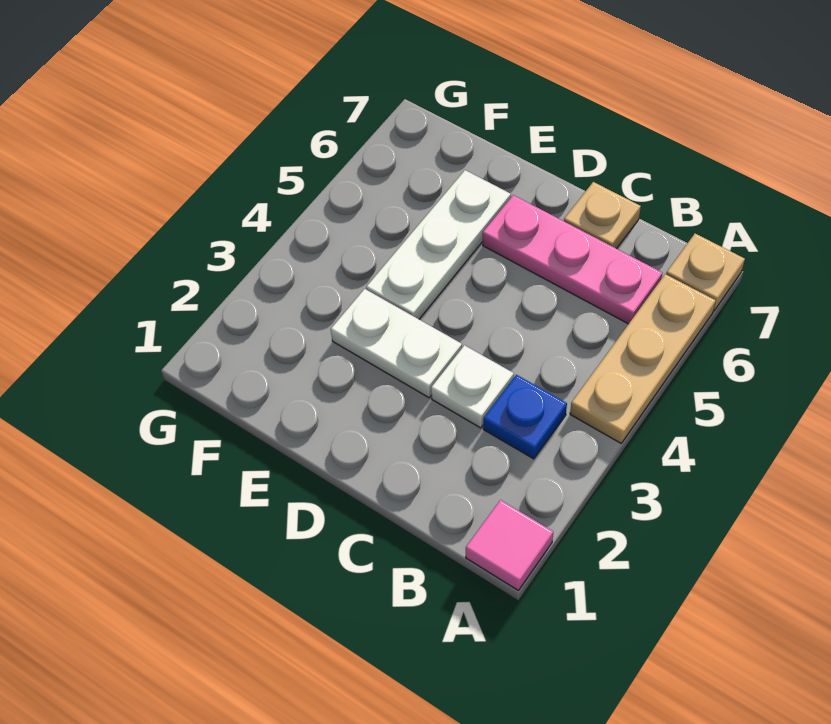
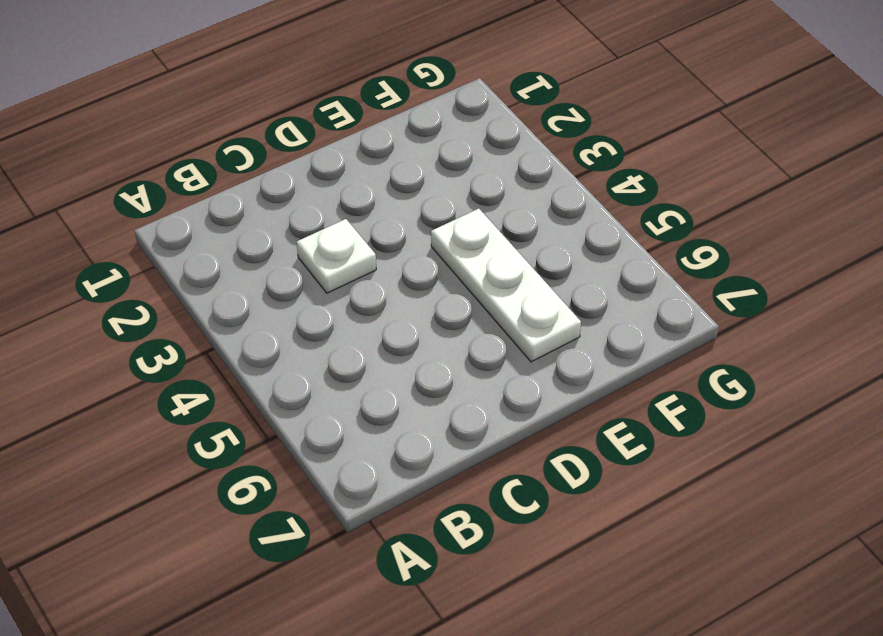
none -> pink 1x1 tile [466,500,553,590]
none -> tan 1x3 plate [570,274,716,443]

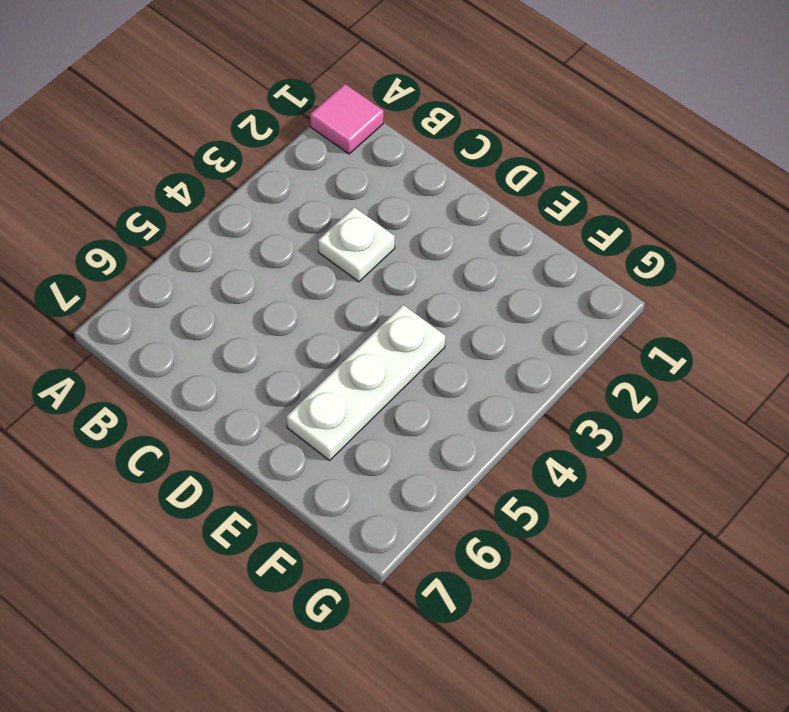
none -> tan 1x3 plate [570,274,716,443]
none -> tan 1x1 plate [666,234,745,311]

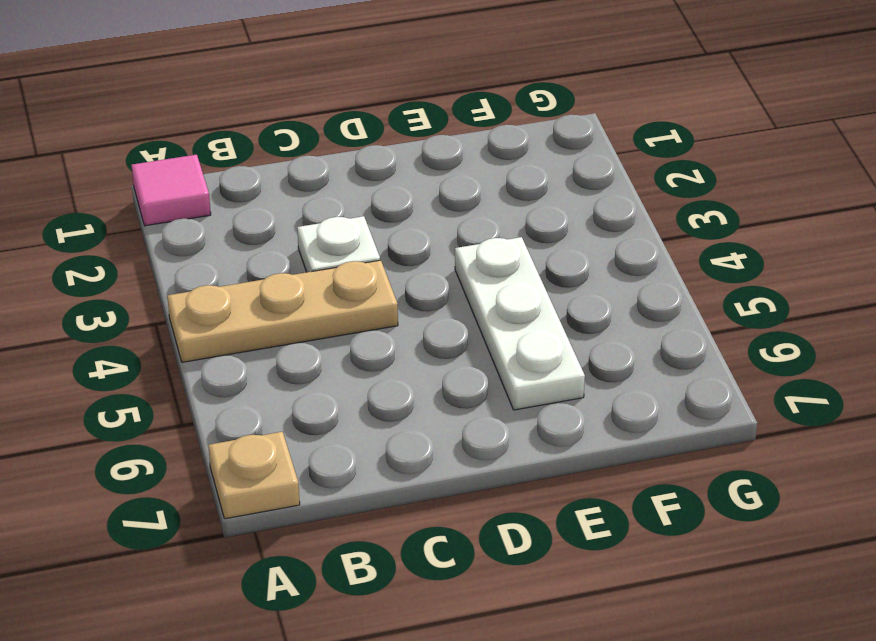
tan 1x3 plate [167,260,398,362] -> tan 1x3 plate turned to [570,274,716,443]
none -> blue 1x1 plate [483,375,567,459]
none -> pink 1x3 plate [483,195,662,324]

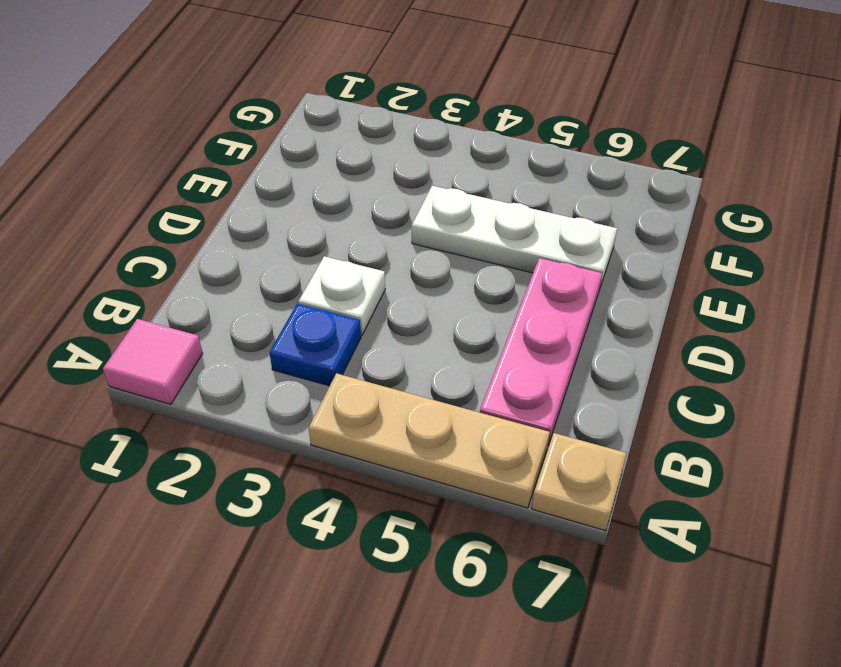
none -> tan 1x1 plate [564,182,641,249]
none -> white 1x2 plate [331,289,462,398]

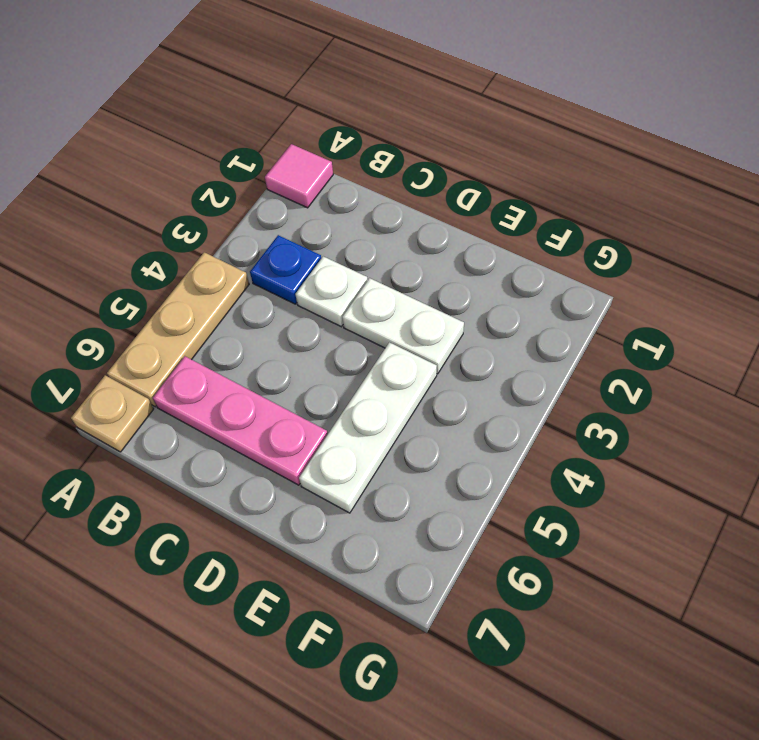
none -> tan 1x1 plate [564,182,641,249]

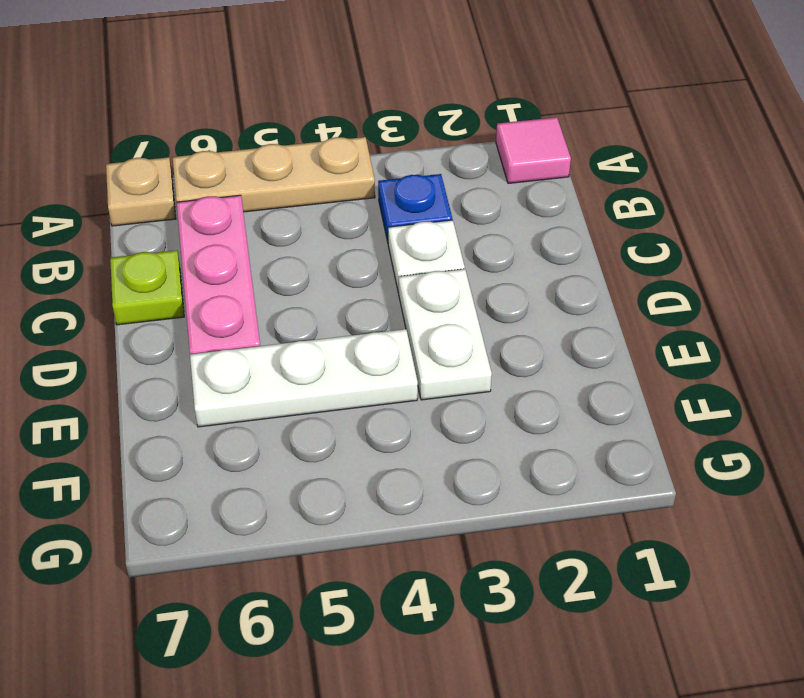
lime 1x1 plate [110,250,184,325] -> tan 1x1 plate [564,182,641,249]

